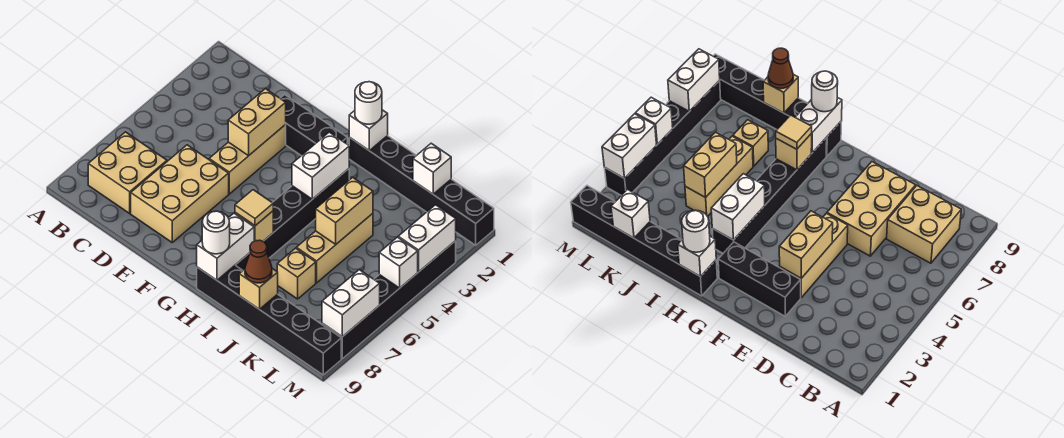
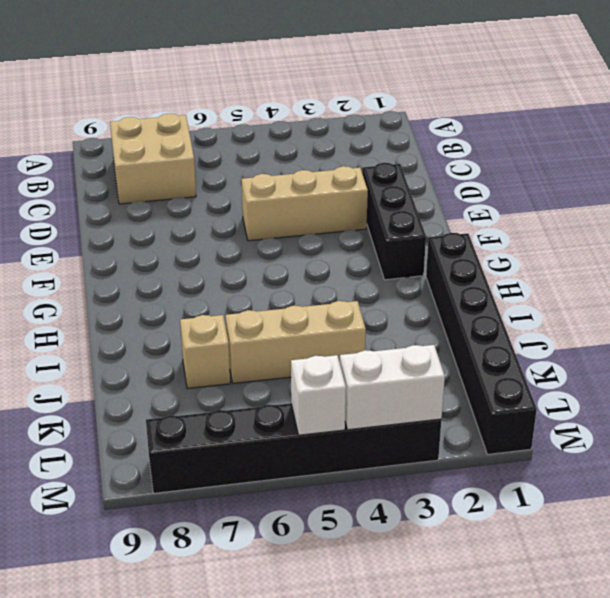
none -> tan 2x3 brick [131,145,229,242]
none -> black 1x6 brick [236,169,349,270]
none -> black 1x6 brick [197,265,341,375]

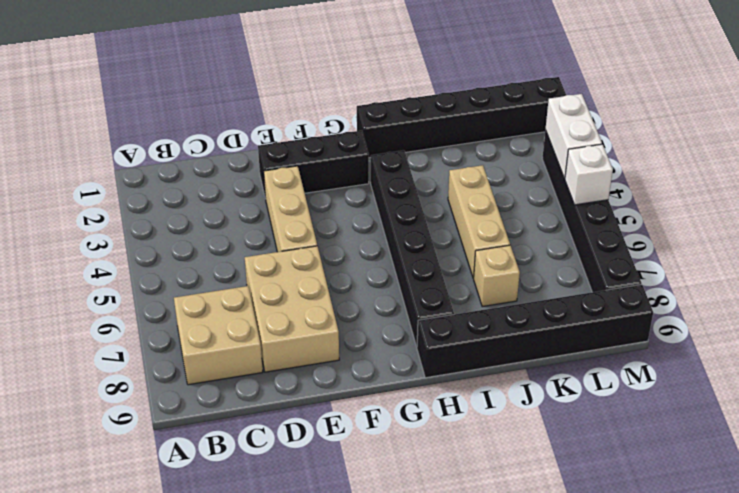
none -> tan 1x2 brick [228,89,286,156]
none -> white 1x1 brick [349,110,388,150]
none -> white 1x2 brick [292,132,349,199]

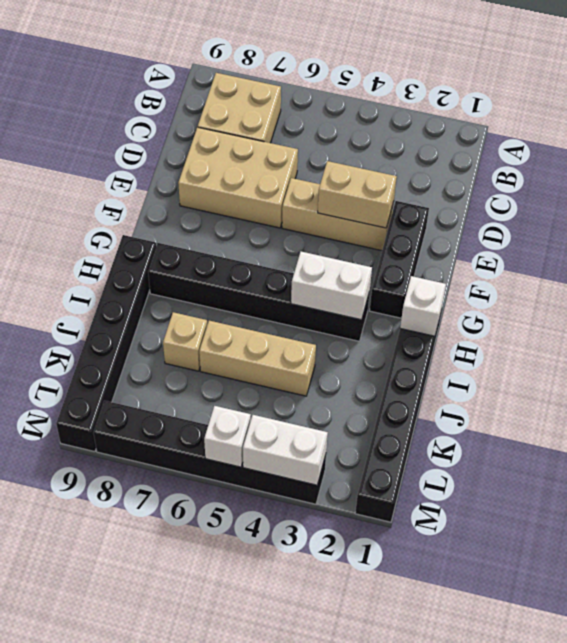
none -> tan 1x1 brick [235,211,273,241]
none -> white 1x2 brick [197,213,254,280]
none -> tan 1x2 brick [316,177,373,244]

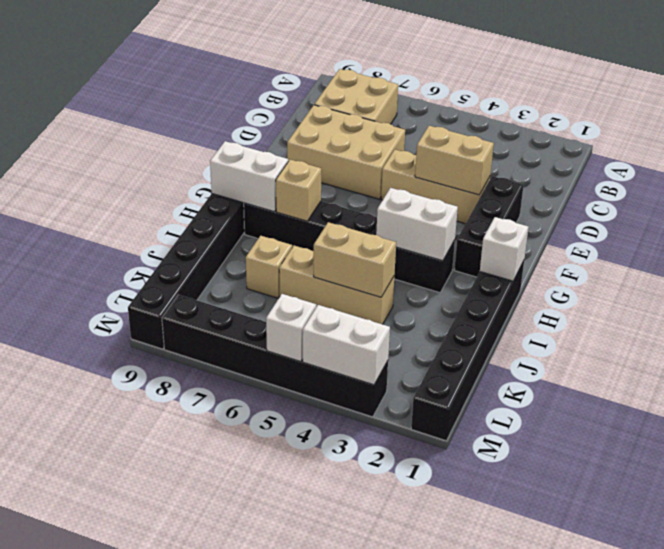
none -> tan 1x1 brick [239,269,278,309]
none -> white 1x1 brick [413,143,451,194]
none -> white 1x2 brick [322,270,380,337]

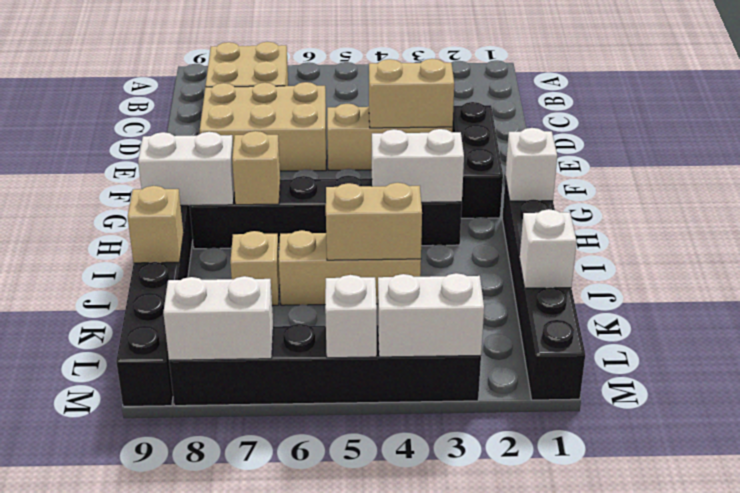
none -> white 1x1 round brick [355,82,382,124]
none -> tan 1x1 tile [235,190,273,226]
none -> white 1x1 round brick [202,211,230,254]

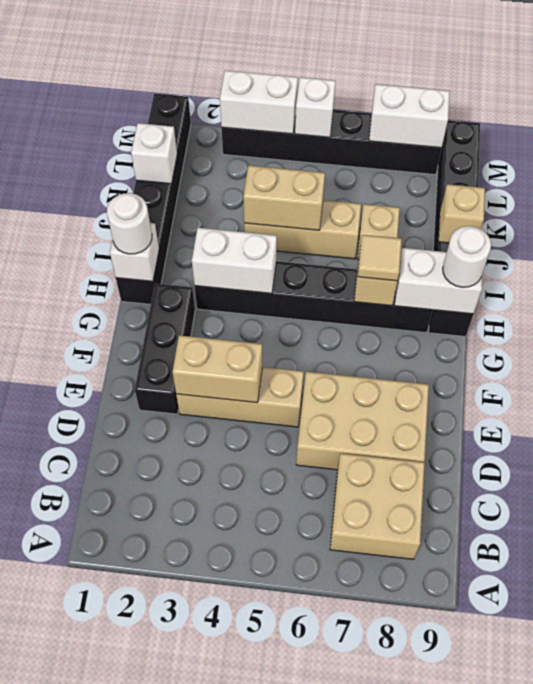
none -> brown 1x1 cone [245,240,272,283]

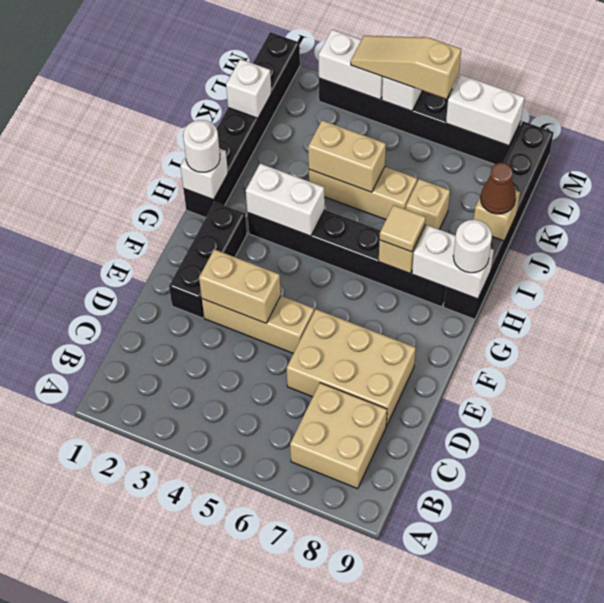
tan 1x3 slope [351,36,461,99] -> none

